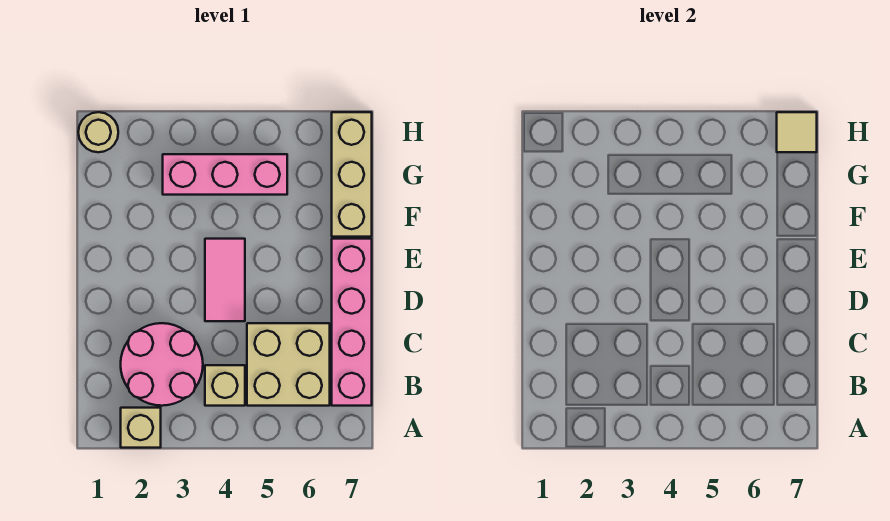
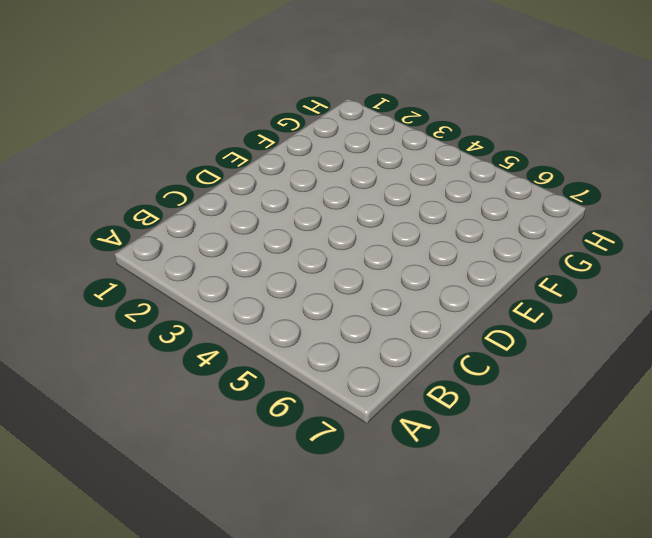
none -> tan 1x1 brick [121,408,161,448]
none -> pink 2x2 round brick [121,323,203,406]

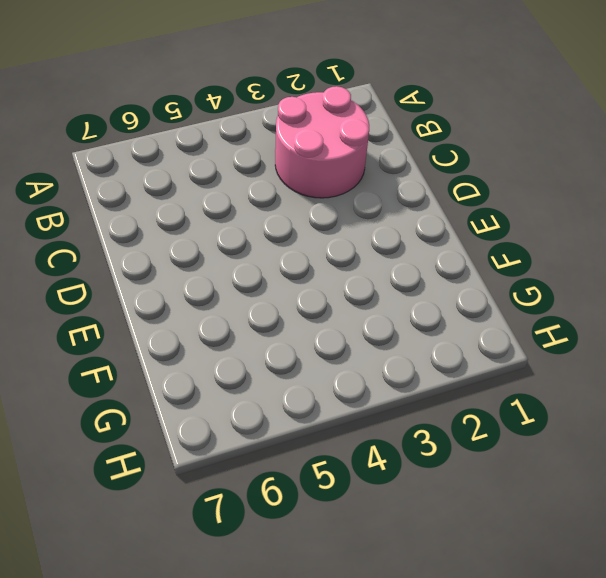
none -> tan 1x1 brick [121,408,161,448]
none -> tan 1x1 brick [205,365,245,406]

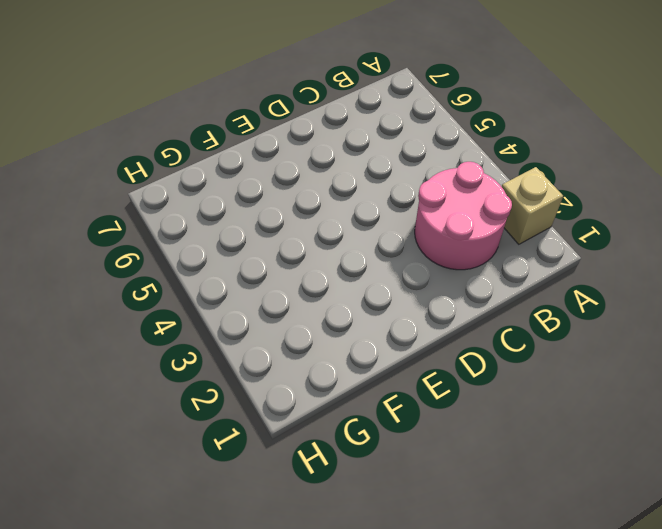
none -> tan 1x1 brick [205,365,245,406]
none -> tan 2x2 brick [247,323,330,406]

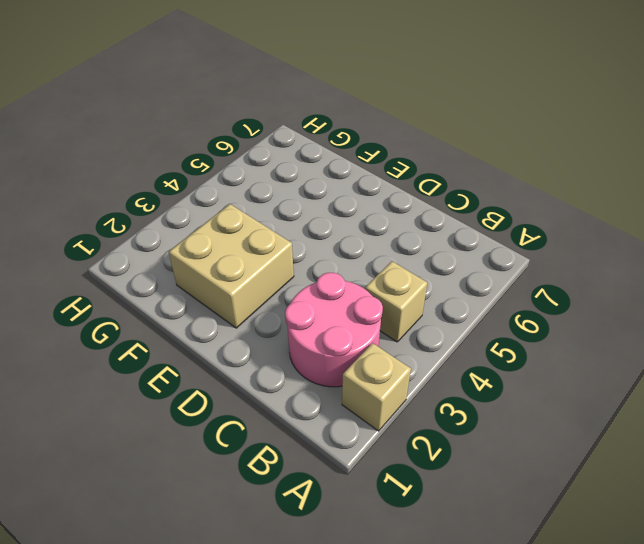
tan 2x2 brick [169,204,294,328] -> tan 2x2 brick moved to [247,323,330,406]
none -> pink 1x4 brick [332,239,372,406]
none -> pink 1x2 tile [205,239,245,321]

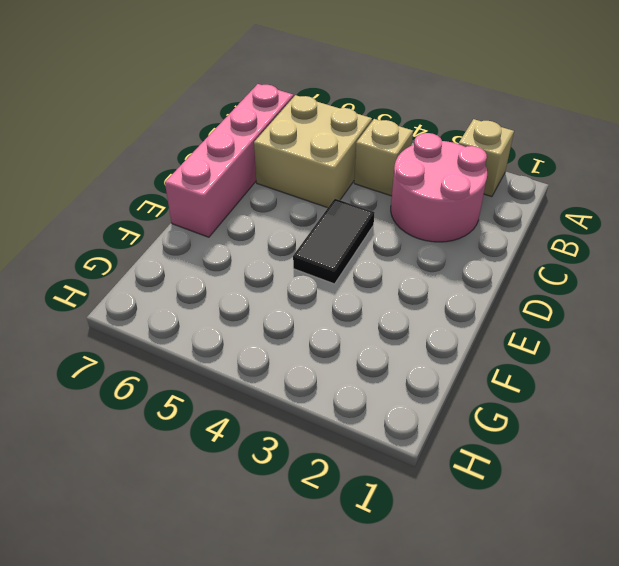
black 1x2 tile [293,199,375,284] -> pink 1x2 tile [205,239,245,321]
none -> tan 1x3 brick [332,112,372,237]
none -> pink 1x3 brick [163,154,287,195]

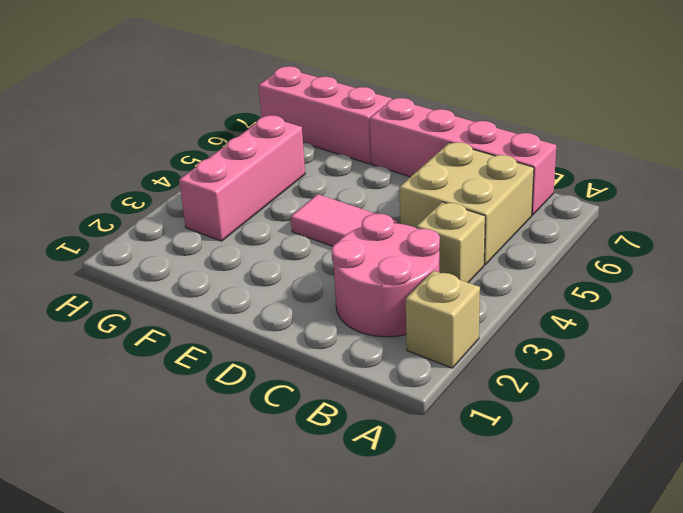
pink 1x3 brick [259,66,392,164] -> tan 1x3 brick [332,112,372,237]
none -> tan 1x1 round brick [78,112,118,152]
none -> tan 1x1 tile [777,112,817,152]

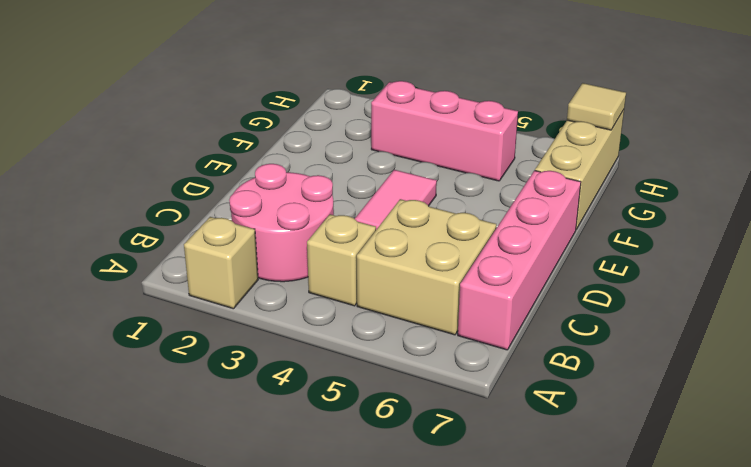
none -> tan 1x1 round brick [78,112,118,152]

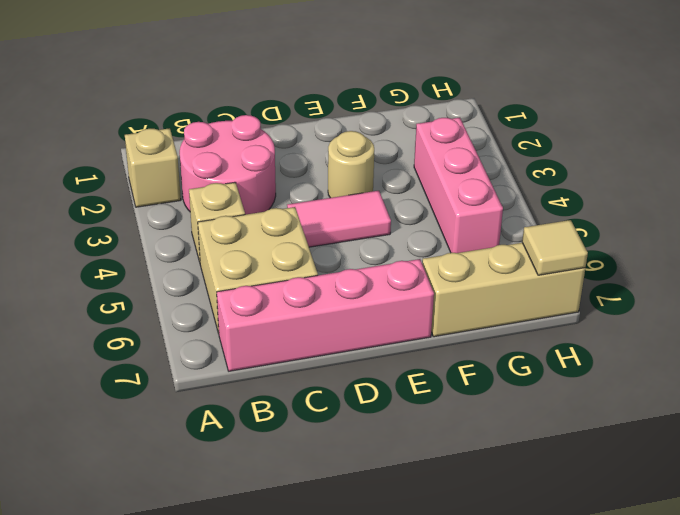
tan 1x1 round brick [328,131,374,198] -> tan 1x1 round brick moved to [78,112,118,152]

